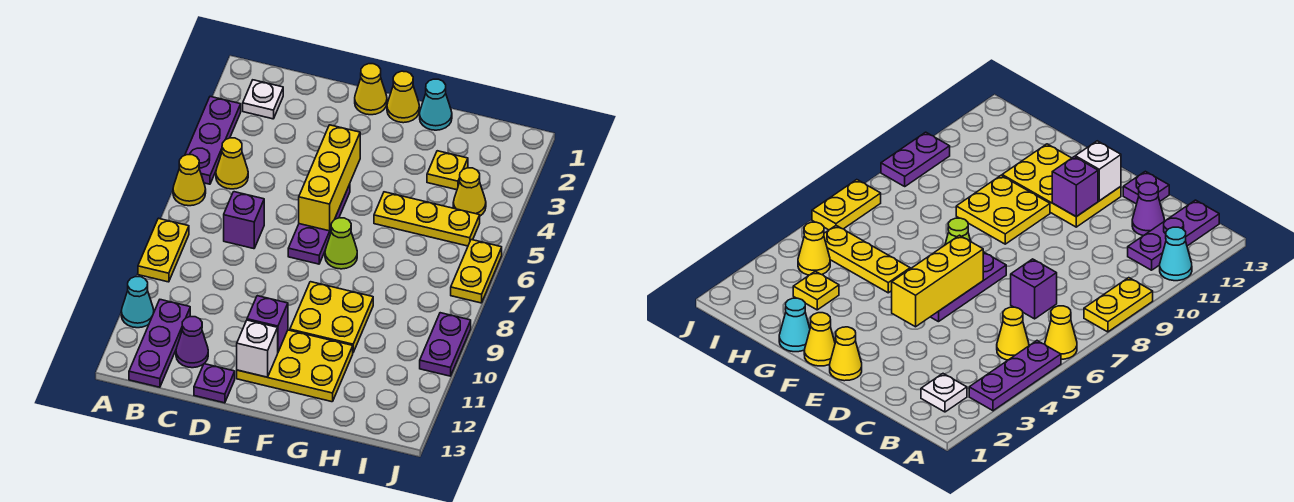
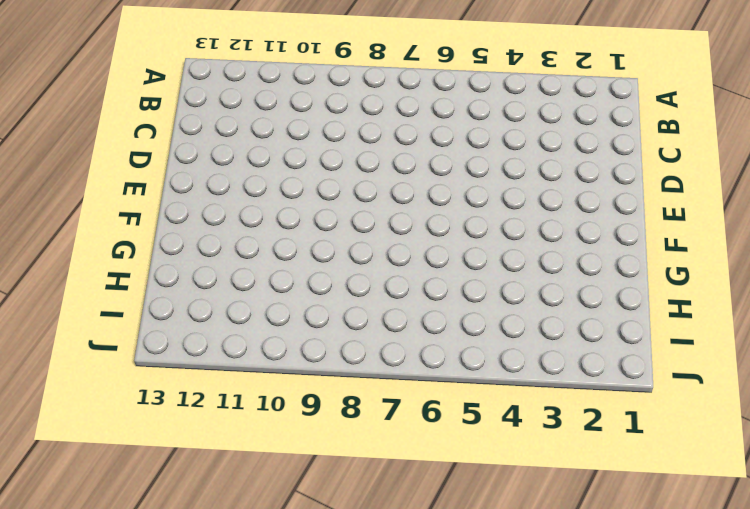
none -> purple 1x3 plate [185,97,241,184]
none -> yellow 1x1 cone [173,155,206,206]
none -> yellow 1x2 plate [138,218,189,282]

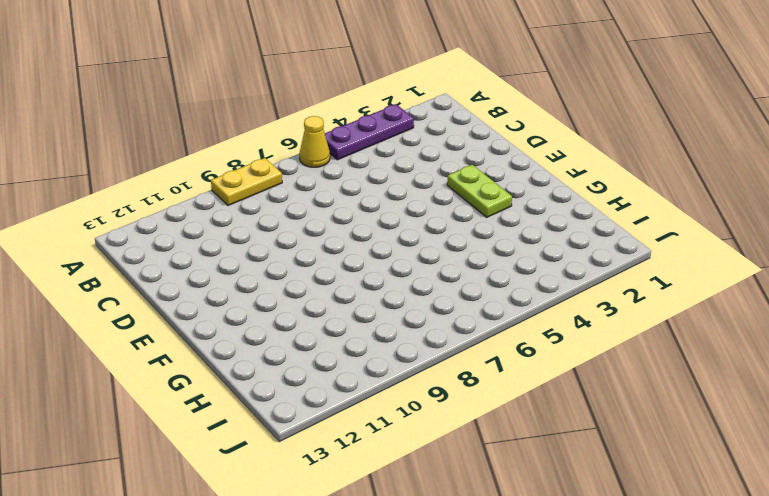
lime 1x2 plate [447,165,512,217] -> none
none -> cyan 1x1 cone [121,277,154,328]
none -> white 1x1 plate [243,80,283,119]
none -> yellow 1x1 cone [216,138,248,189]

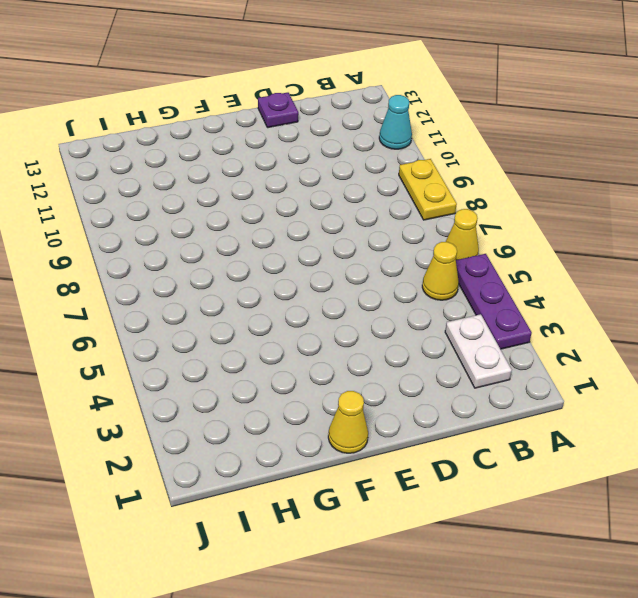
white 1x2 plate [445,314,512,388] -> white 1x1 plate [243,80,283,119]
none -> purple 1x3 plate [129,300,190,387]
none -> purple 1x1 brick [224,192,264,249]
none -> purple 1x1 cone [176,317,208,368]

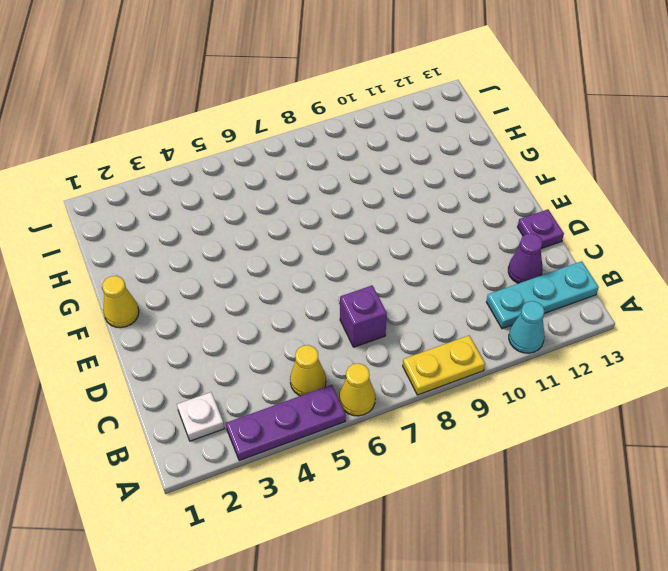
cyan 1x3 plate [486,261,599,329] -> purple 1x3 plate [129,300,190,387]
none -> yellow 1x1 cone [355,64,387,115]
none -> purple 1x3 plate [288,184,350,264]
none -> yellow 2x3 plate [237,330,353,402]

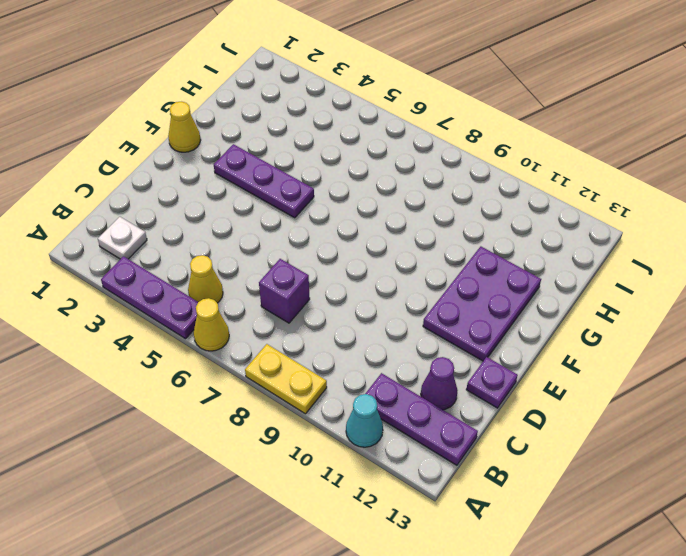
purple 2x3 plate [423,247,541,361] -> yellow 2x3 plate [237,330,353,402]
purple 1x3 plate [214,144,314,218] -> purple 1x3 plate moved to [288,184,350,264]
none -> yellow 1x1 cone [355,64,387,115]
none -> lime 1x1 cone [325,218,357,269]
none -> yellow 2x2 plate [290,282,373,352]

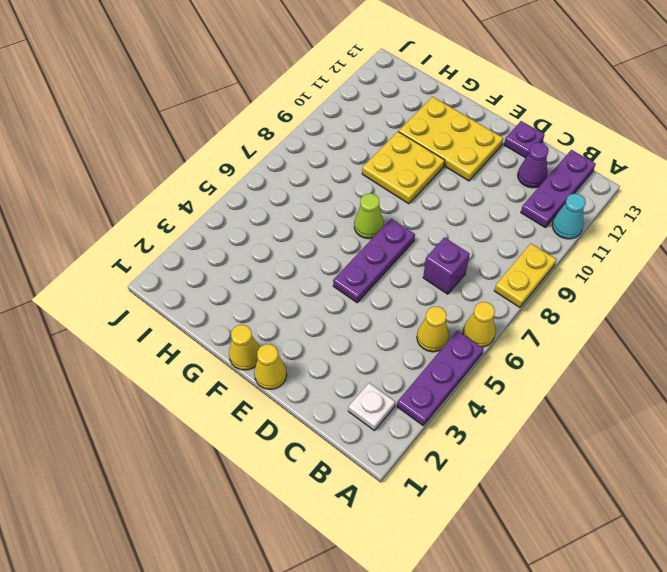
none -> cyan 1x1 cone [420,79,452,130]
none -> yellow 1x3 plate [374,192,480,246]
none -> yellow 1x1 plate [427,151,468,190]

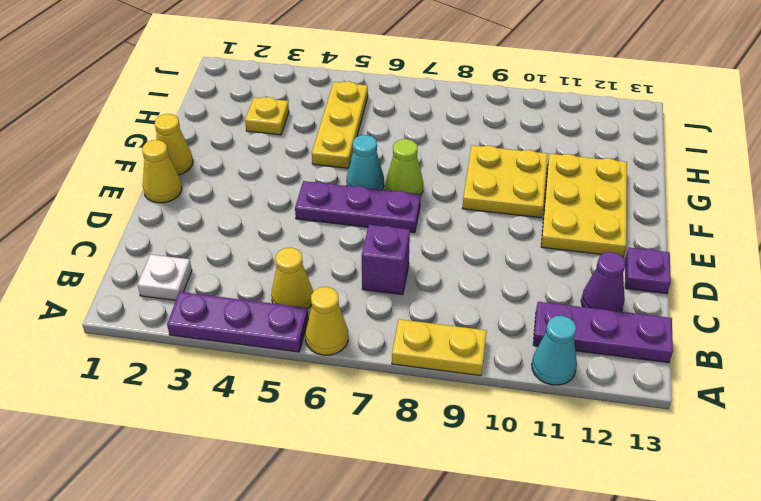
cyan 1x1 cone [346,135,384,190] -> cyan 1x1 cone moved to [420,79,452,130]
none -> yellow 1x1 cone [453,168,486,216]
none -> yellow 1x2 plate [451,240,502,303]
none -> purple 1x2 plate [420,313,471,376]

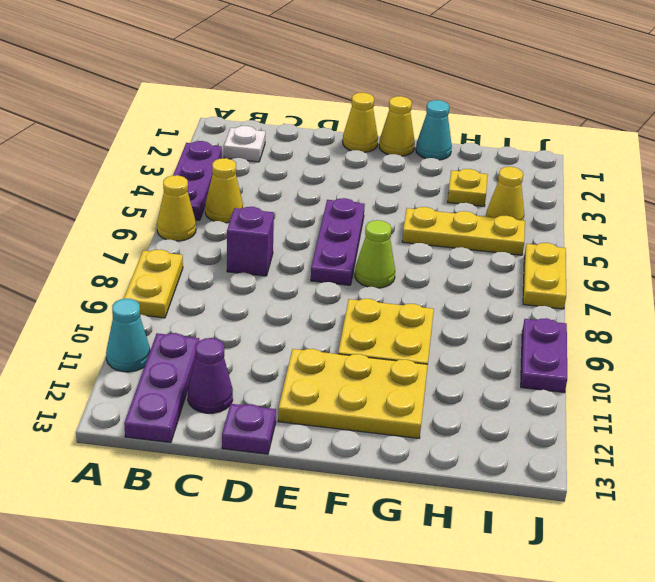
none -> yellow 1x3 brick [299,125,360,231]
none -> purple 1x1 brick [247,296,288,352]
none -> white 1x1 brick [237,320,278,377]

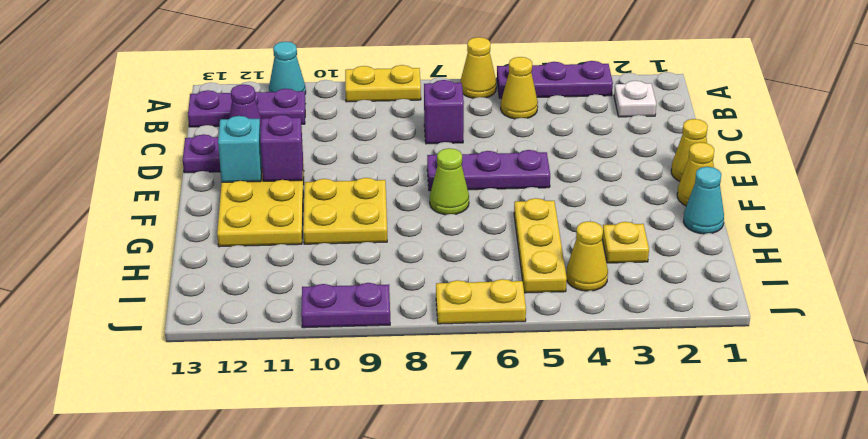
cyan 1x1 brick [218,116,262,182] -> white 1x1 brick [237,320,278,377]
none -> yellow 1x3 brick [299,125,360,231]

